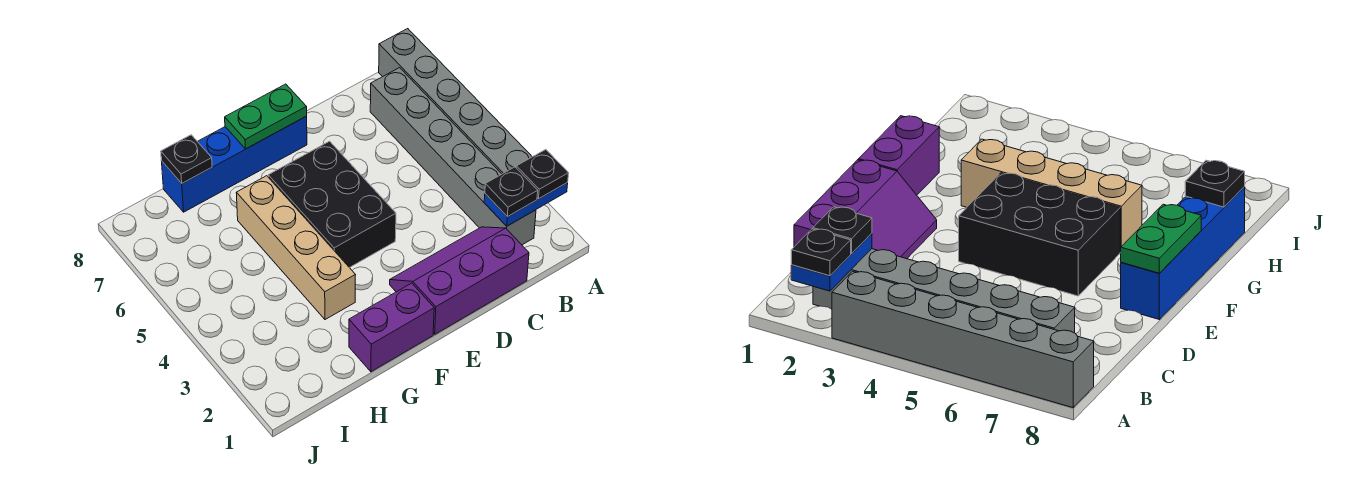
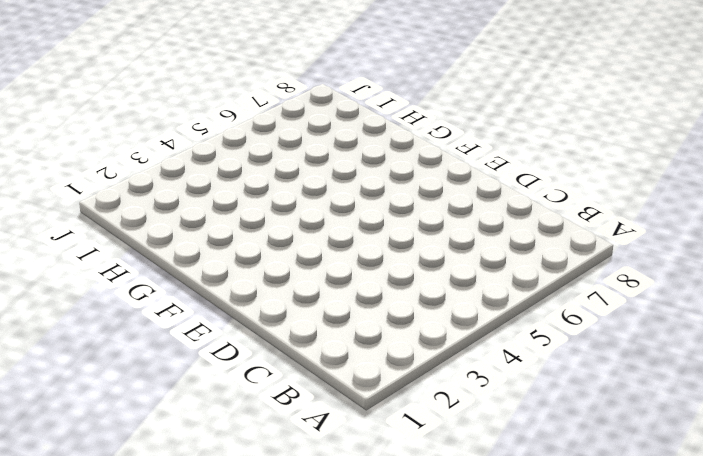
none -> grey 1x6 brick [379,29,532,174]
none -> grey 1x6 brick [370,68,536,245]
none -> purple 2x3 slope [390,227,529,334]

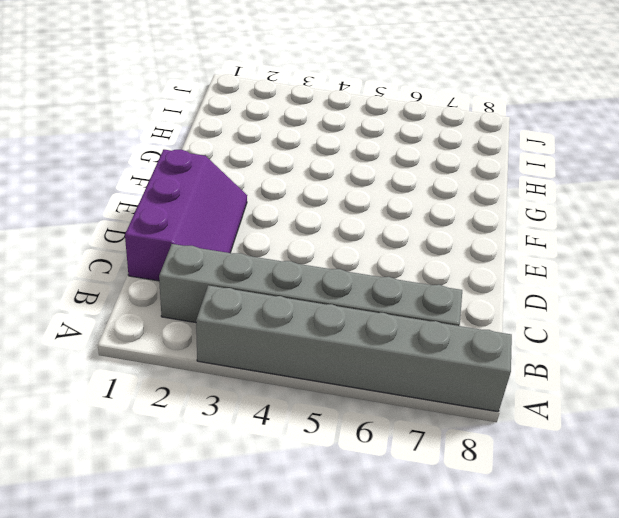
none -> black 2x3 brick [268,141,396,268]
none -> blue 1x4 brick [162,116,307,212]
none -> purple 1x2 brick [349,283,434,372]

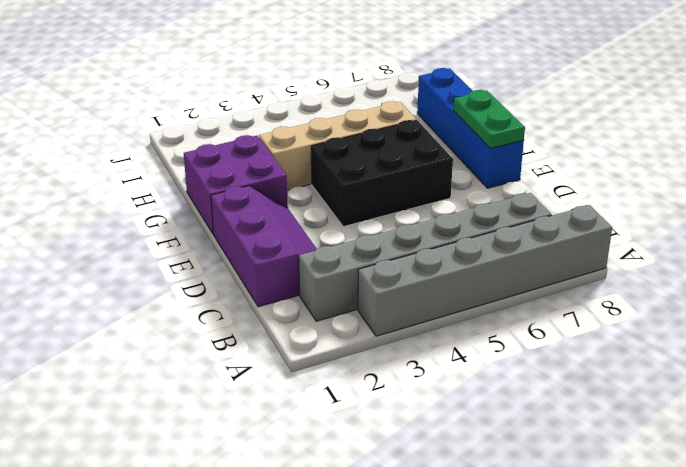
purple 2x2 brick [184,135,288,234] -> purple 1x2 brick [349,283,434,372]
none -> blue 1x2 plate [484,183,568,226]
none -> black 1x1 plate [161,135,212,183]
none -> black 1x1 plate [516,150,569,199]

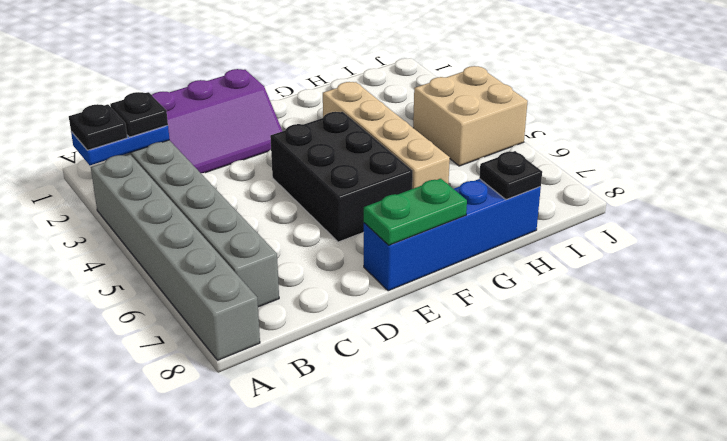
tan 2x2 brick [413,66,528,166] -> none
none -> purple 1x2 brick [349,283,434,372]

